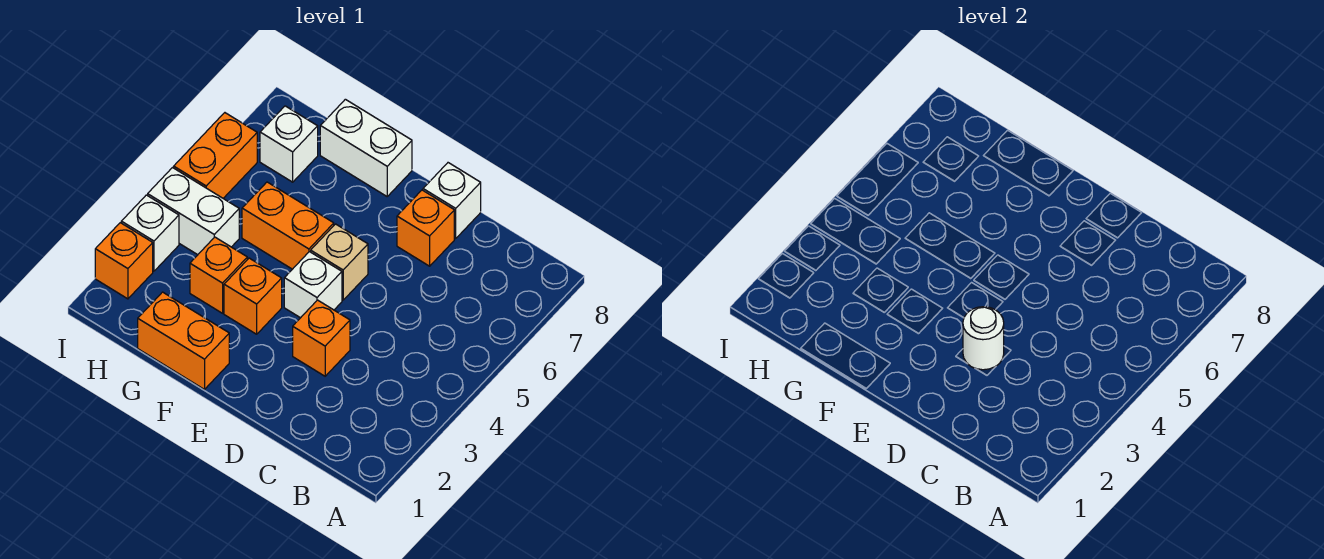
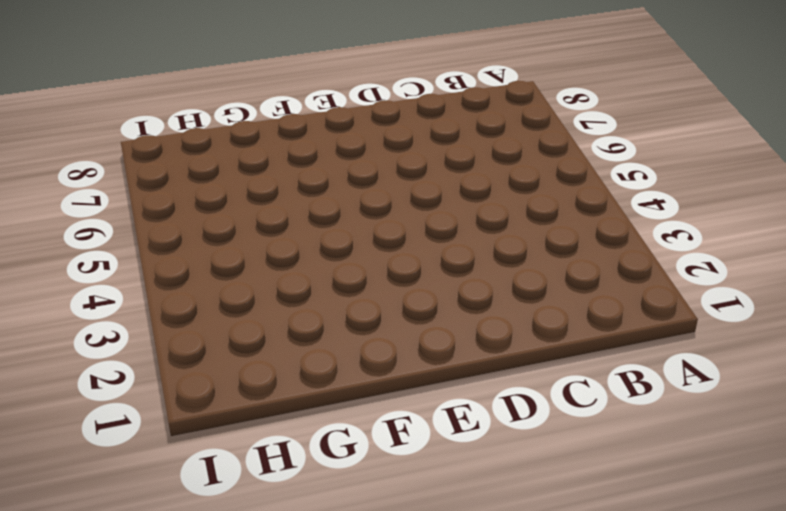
none -> orange 1x1 brick [293,300,350,376]
none -> orange 1x1 brick [397,190,454,266]
none -> white 1x1 brick [423,163,481,239]

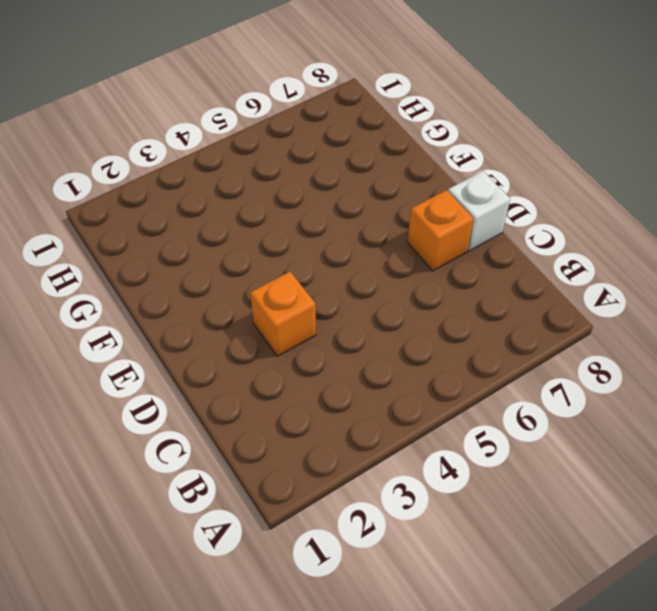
none -> white 1x1 brick [284,252,342,318]
none -> tan 1x1 brick [311,224,368,300]
none -> orange 1x2 brick [138,292,229,389]

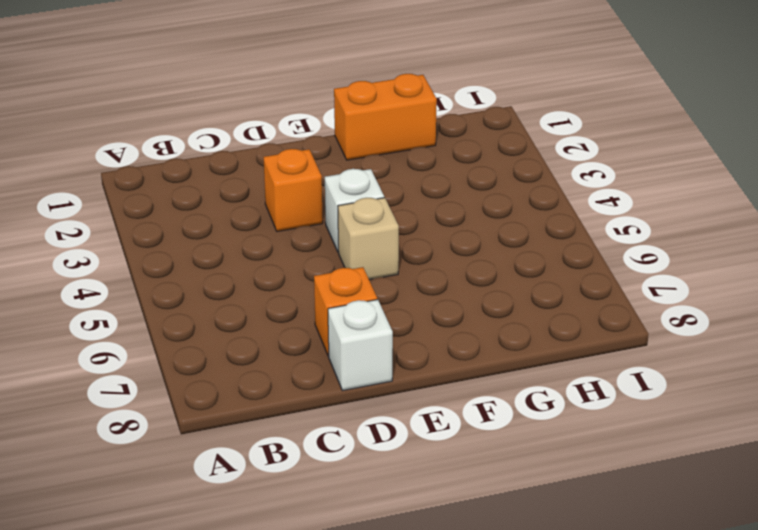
none -> orange 1x1 brick [224,258,282,334]
none -> orange 1x2 brick [242,182,334,269]
none -> white 1x2 brick [320,99,412,196]

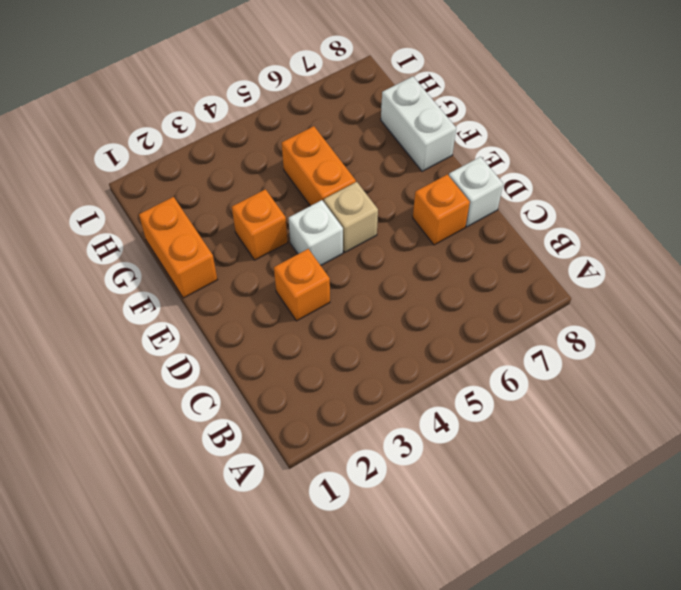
none -> orange 1x1 brick [190,237,247,313]
none -> white 1x2 brick [148,168,239,255]
none -> white 1x1 brick [260,106,318,182]

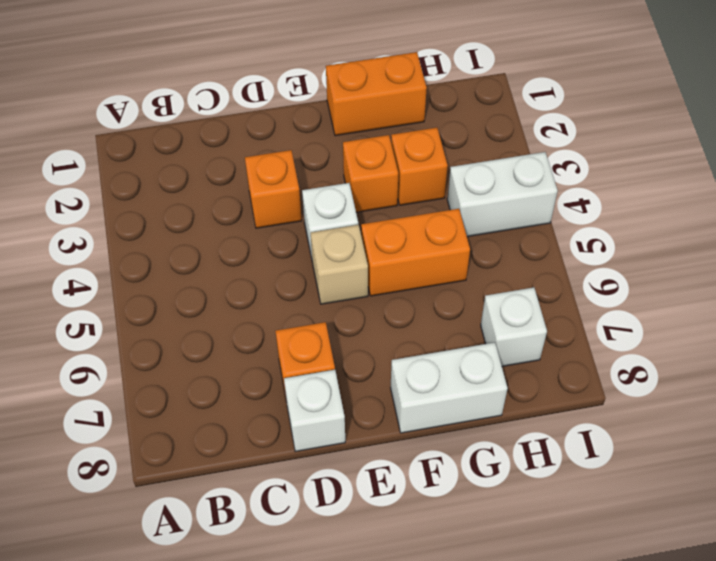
none -> orange 1x1 brick [95,223,153,299]
none -> white 1x1 brick [121,195,179,271]
none -> orange 1x2 brick [174,113,257,198]

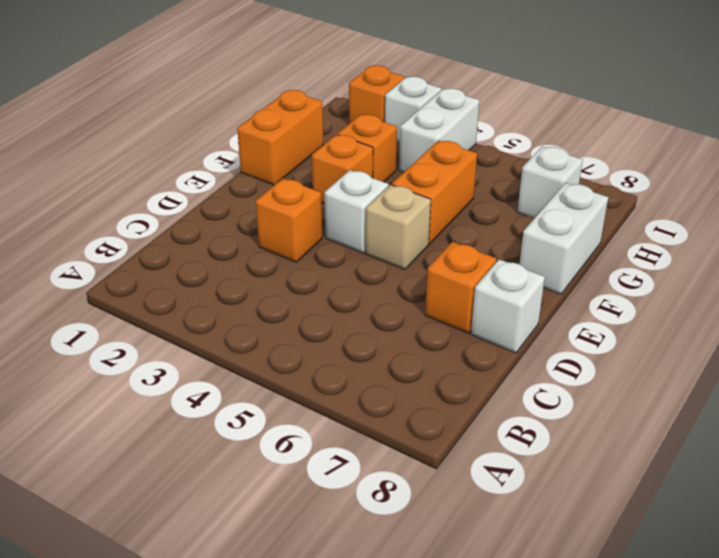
none -> orange 1x2 brick [174,113,257,198]
none -> white 1x1 round brick [963,307,1004,370]

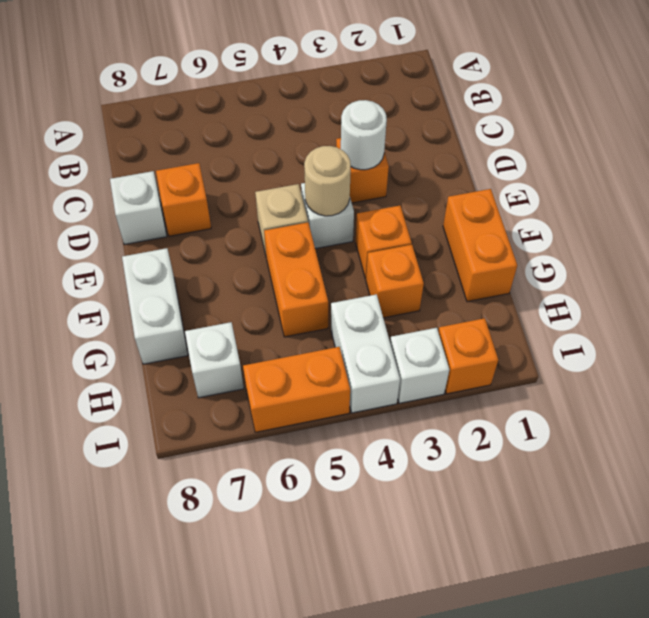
tan 1x1 round brick [304,146,351,216] -> none

